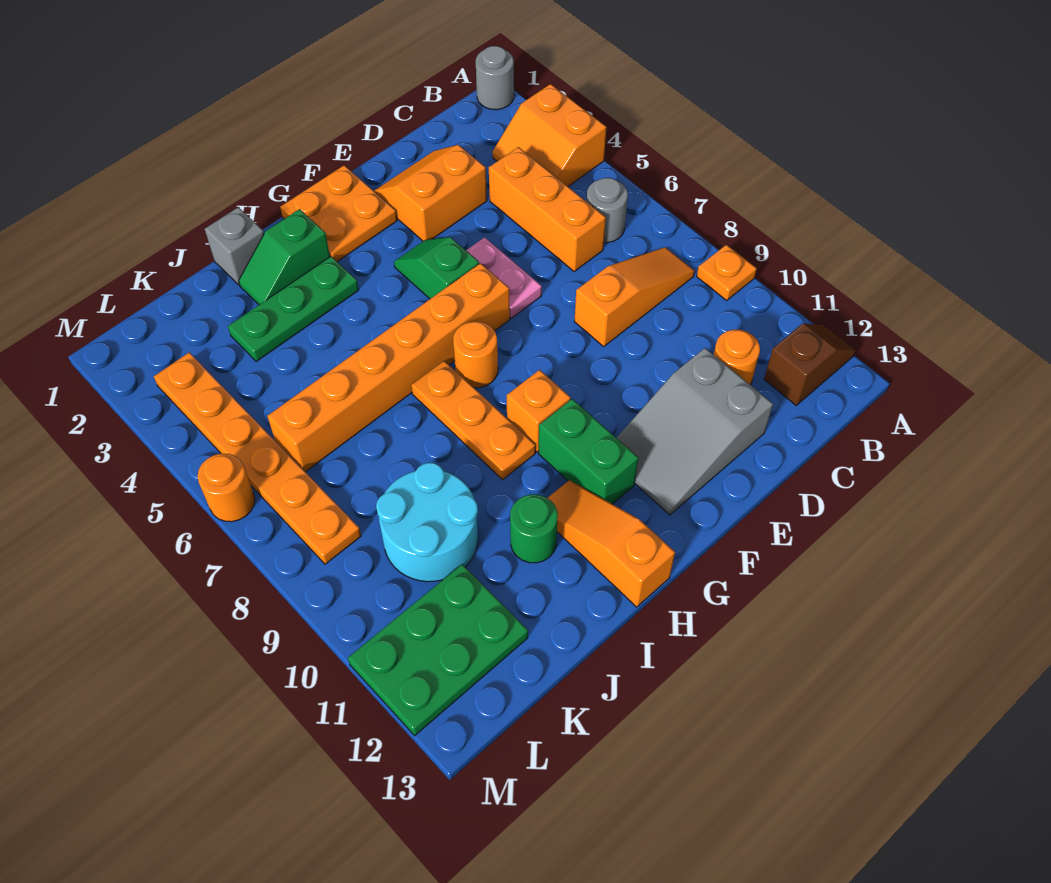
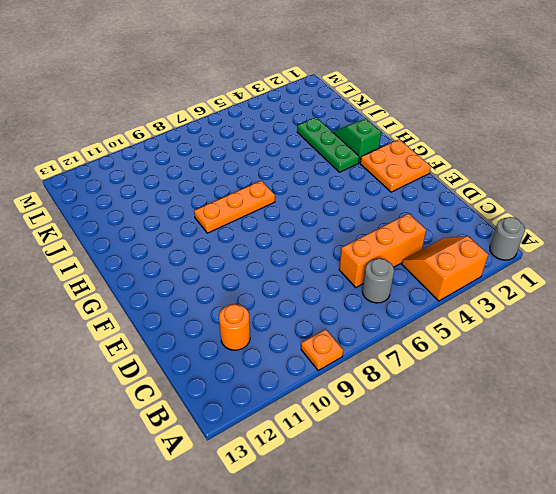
none -> brown 1x2 slope [764,324,855,405]
none -> orange 1x3 slope [574,248,695,347]
none -> orange 2x2 slope [374,145,487,241]

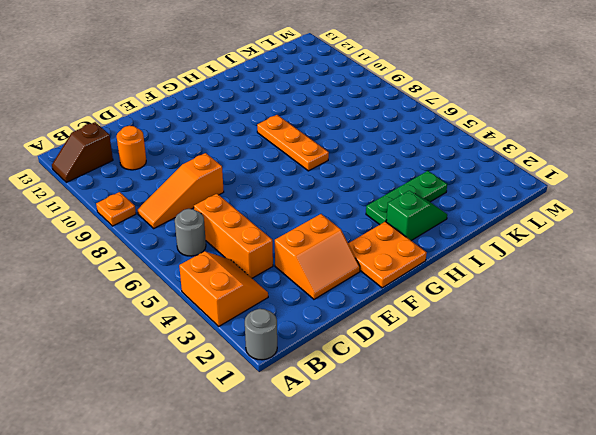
none -> grey 2x3 slope [617,348,773,515]
none -> pink 1x2 plate [466,237,542,318]
none -> green 1x2 slope [394,237,479,299]

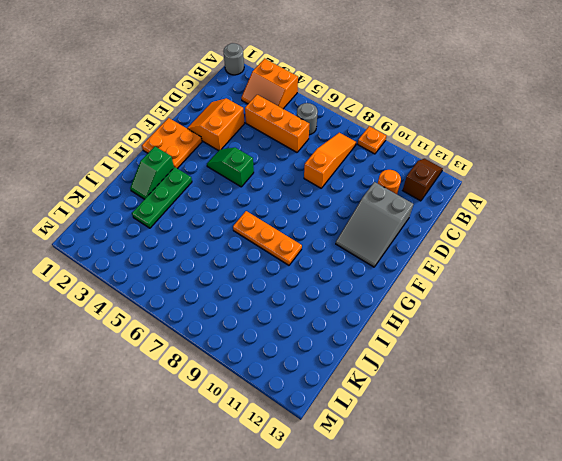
none -> pink 1x2 plate [466,237,542,318]
none -> orange 1x6 brick [267,263,510,472]
none -> orange 1x1 round brick [453,321,498,388]

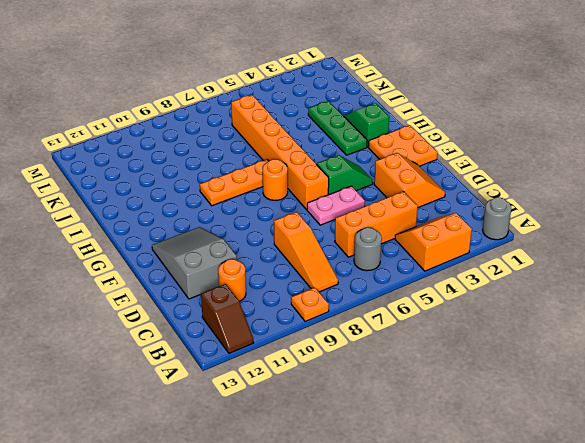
none -> orange 1x1 brick [507,370,571,452]
none -> green 1x2 brick [538,399,638,504]
none -> orange 1x3 slope [548,480,675,607]

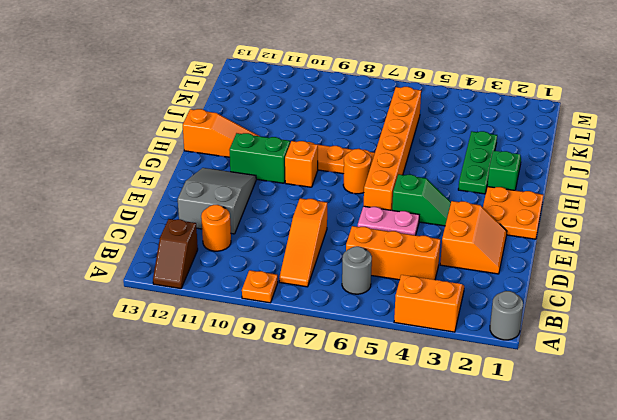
none -> grey 1x1 brick [205,207,264,285]
none -> green 1x1 round brick [510,494,558,563]
none -> cyan 2x2 round brick [376,463,478,582]

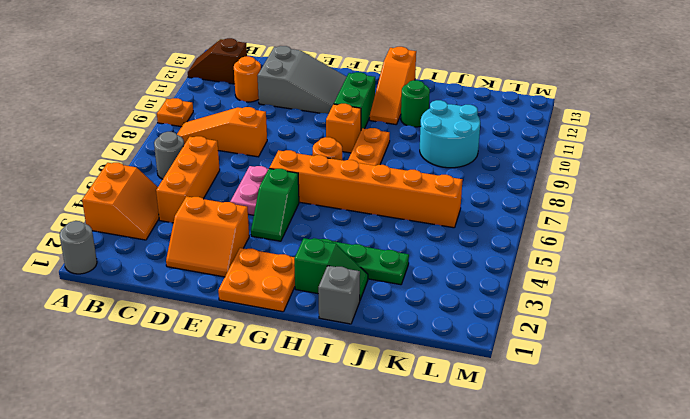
none -> green 2x3 plate [348,564,528,736]
none -> orange 1x6 plate [154,352,361,564]
none -> orange 1x1 round brick [198,454,255,522]

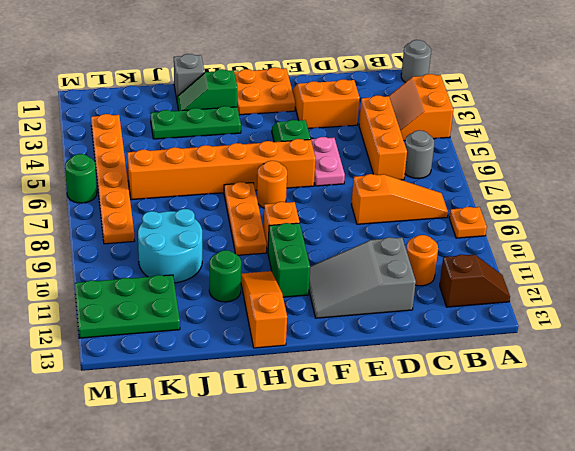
green 1x1 round brick [65,154,97,203] -> orange 1x1 round brick [198,454,255,522]

